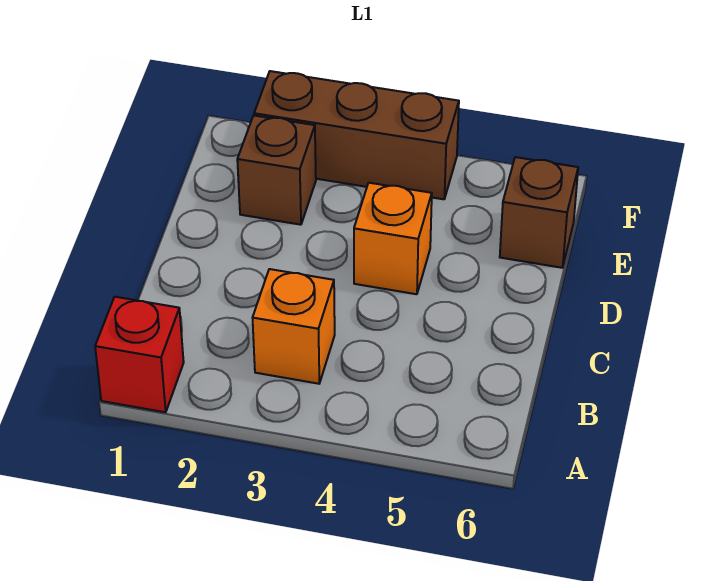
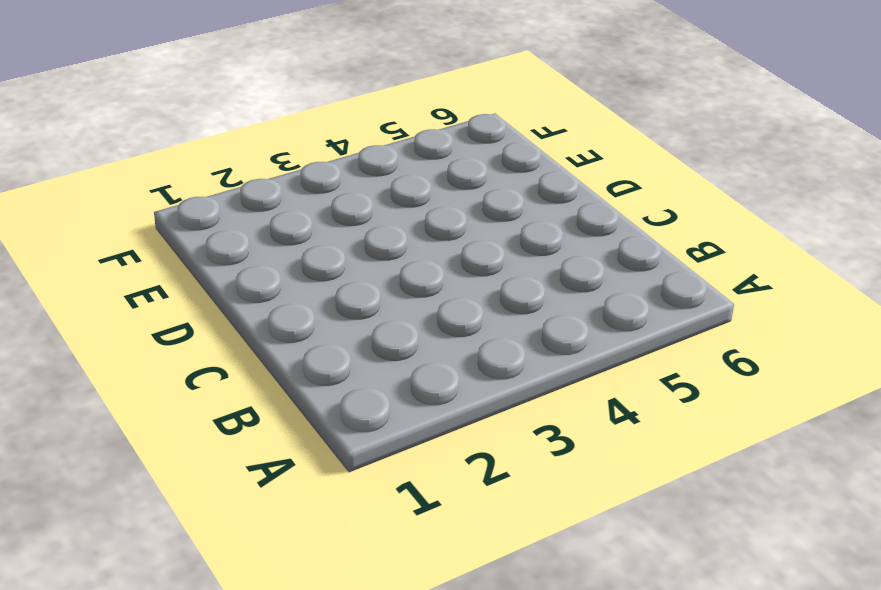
none -> red 1x1 brick [95,297,184,412]
none -> orange 1x1 brick [253,269,335,384]

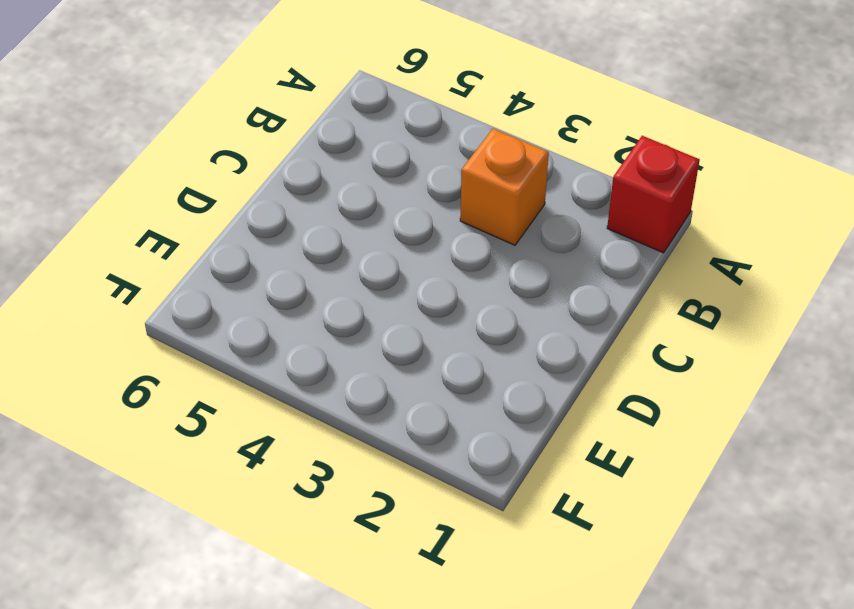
none -> orange 1x1 brick [354,183,432,294]
none -> brown 1x1 brick [237,115,316,225]

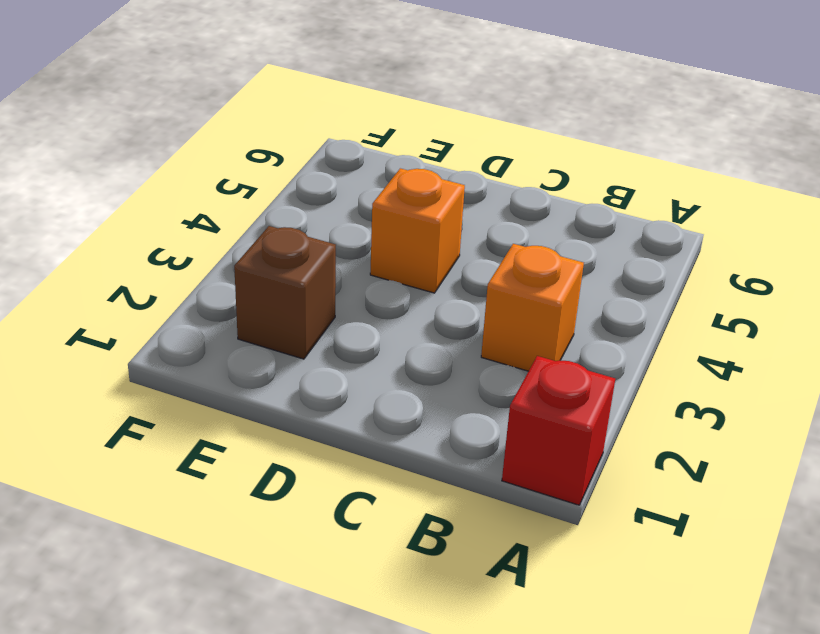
none -> brown 1x1 brick [500,157,578,268]
none -> brown 1x3 brick [254,71,459,199]

